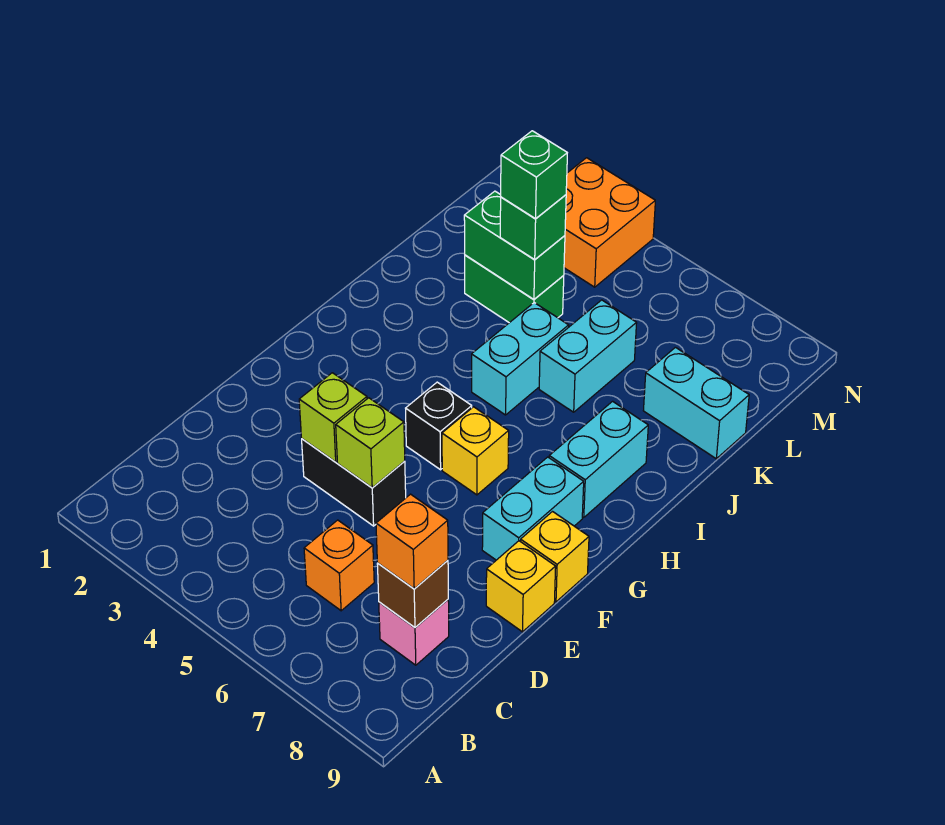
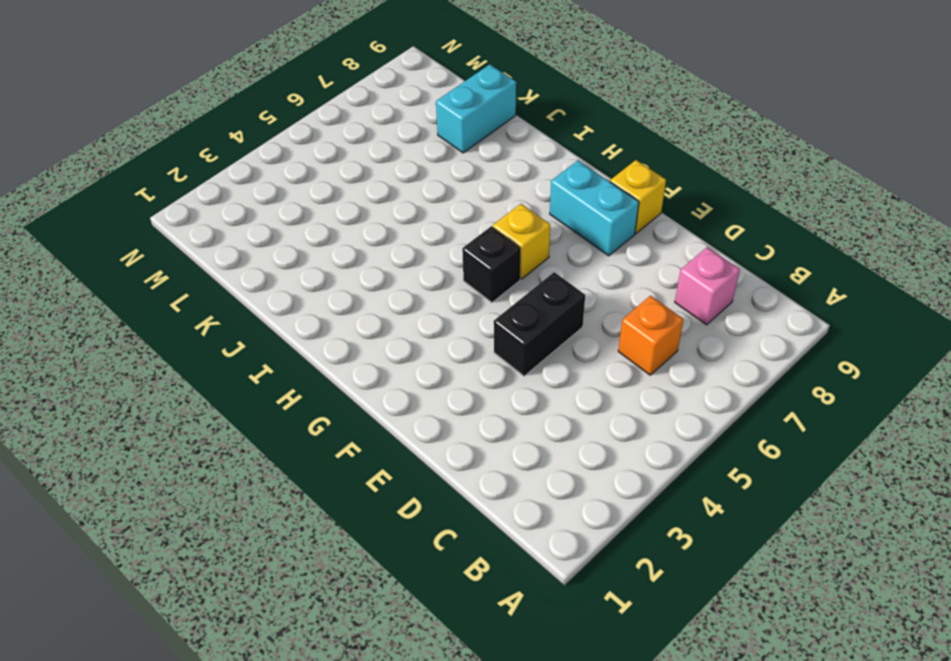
none -> yellow 1x1 brick [486,541,556,632]
none -> cyan 1x2 brick [549,401,648,517]
none -> cyan 1x2 brick [472,303,569,415]

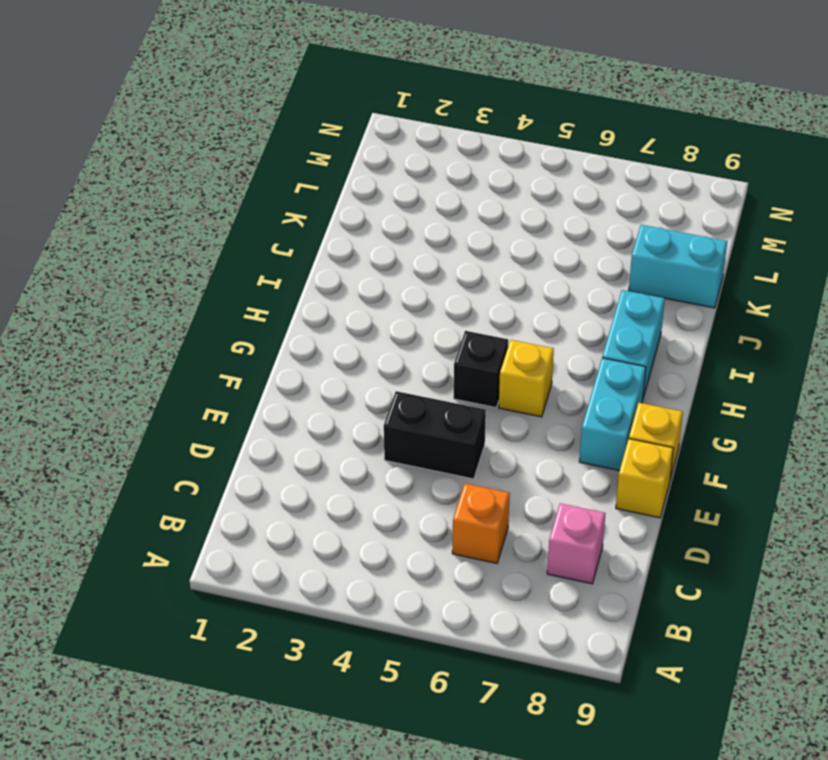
none -> cyan 1x2 brick [472,303,569,415]
none -> cyan 1x2 brick [539,300,637,412]
none -> green 1x2 brick [465,255,564,323]

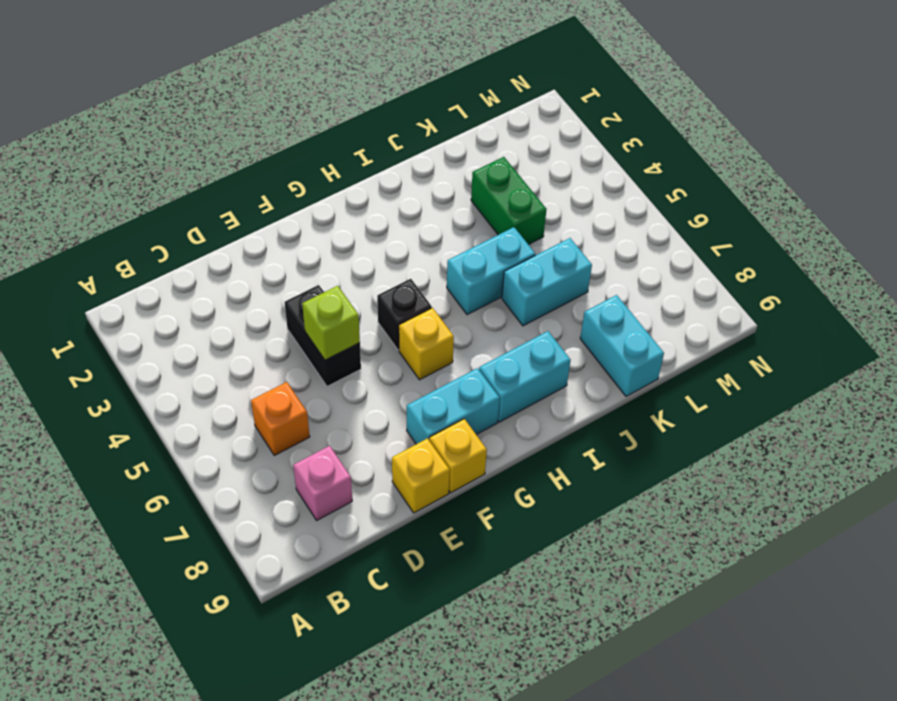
none -> orange 2x2 brick [564,158,655,287]
none -> brown 1x1 brick [377,560,448,628]
none -> lime 1x1 brick [299,373,367,462]

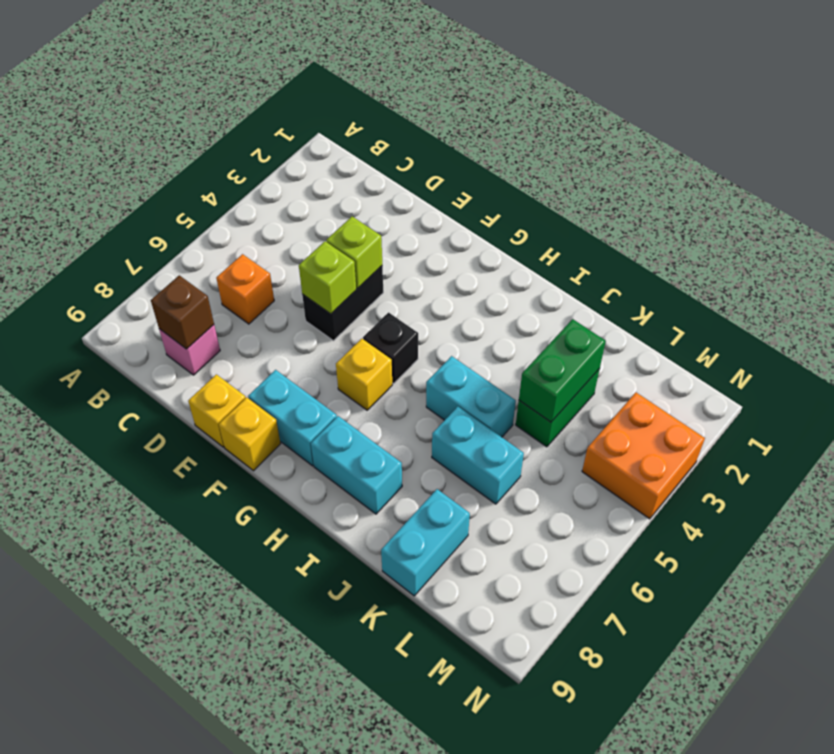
none -> orange 1x1 brick [376,494,448,589]
none -> green 1x1 brick [500,195,566,259]
none -> green 1x1 brick [501,131,567,219]

